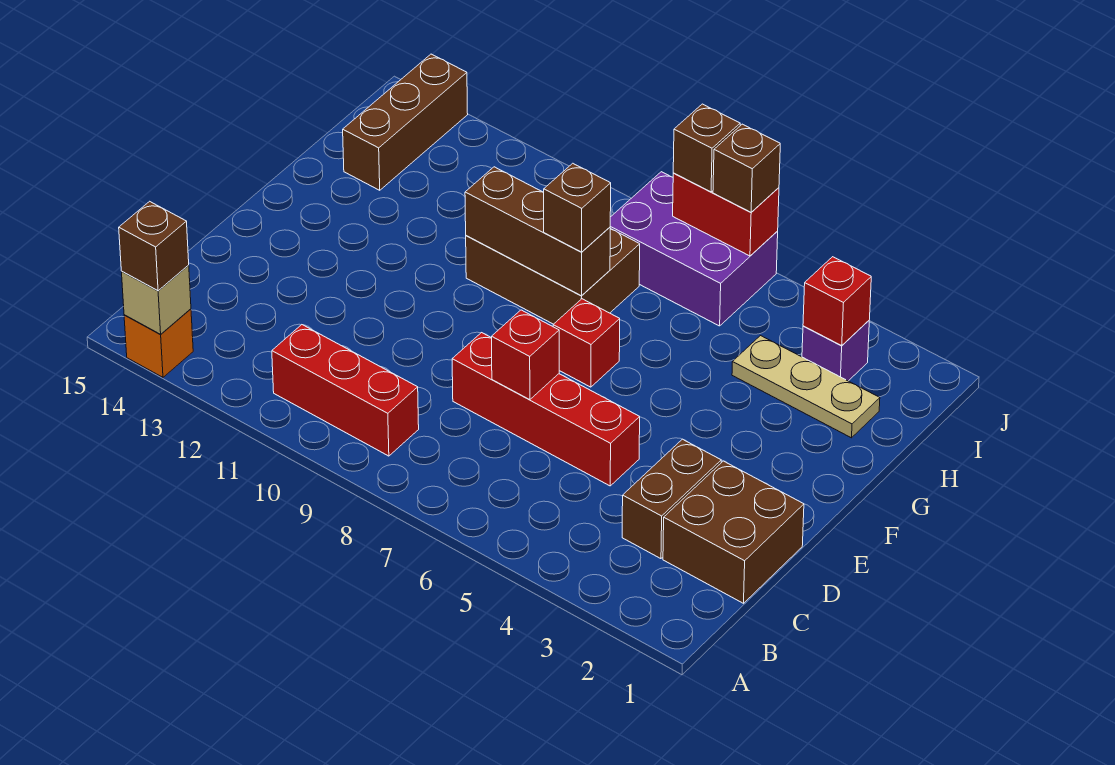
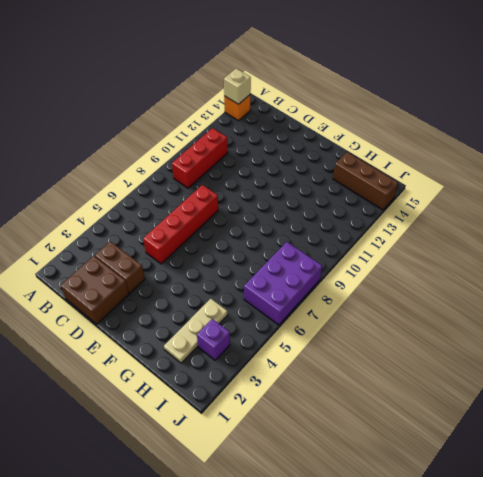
none -> red 1x1 brick [553,299,620,387]
none -> brown 2x3 brick [466,229,640,324]
none -> red 1x1 brick [492,310,559,400]

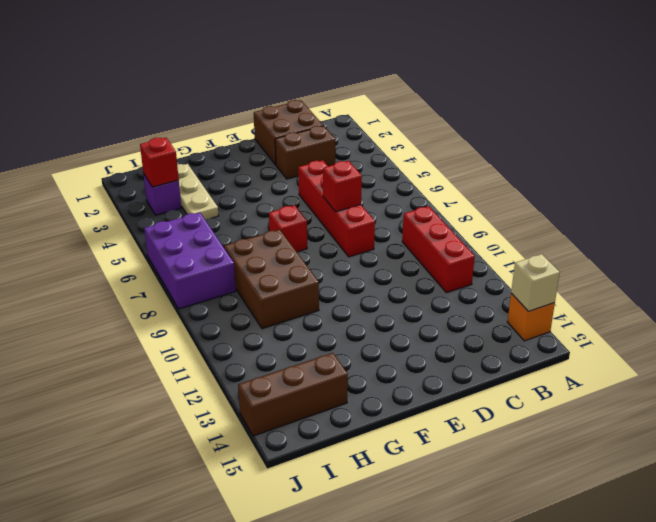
none -> brown 1x3 brick [465,167,610,296]
none -> red 1x2 brick [673,173,779,256]
none -> brown 1x1 brick [119,201,189,291]

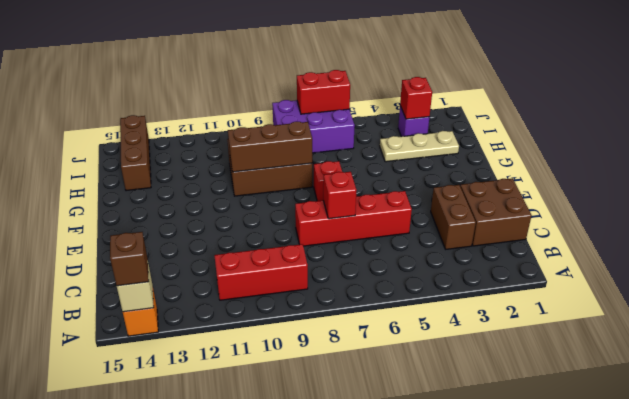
none -> brown 1x1 brick [543,163,611,252]
none -> brown 1x1 brick [713,124,780,212]
none -> brown 1x1 brick [673,104,740,192]

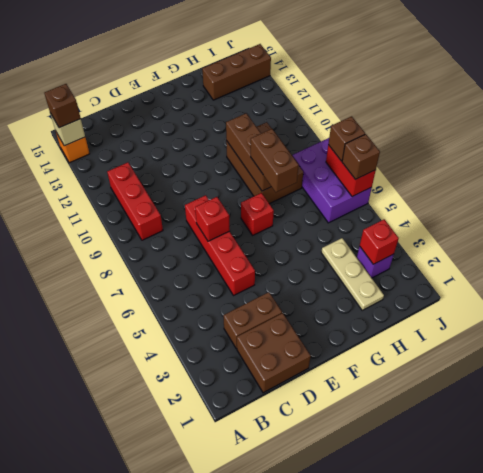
brown 1x2 brick [251,129,299,192] -> brown 1x1 brick [543,163,611,252]

